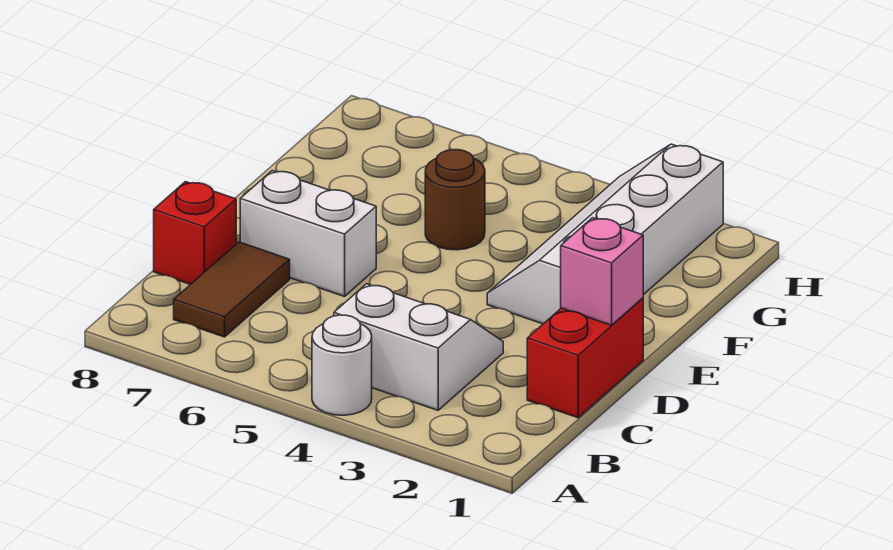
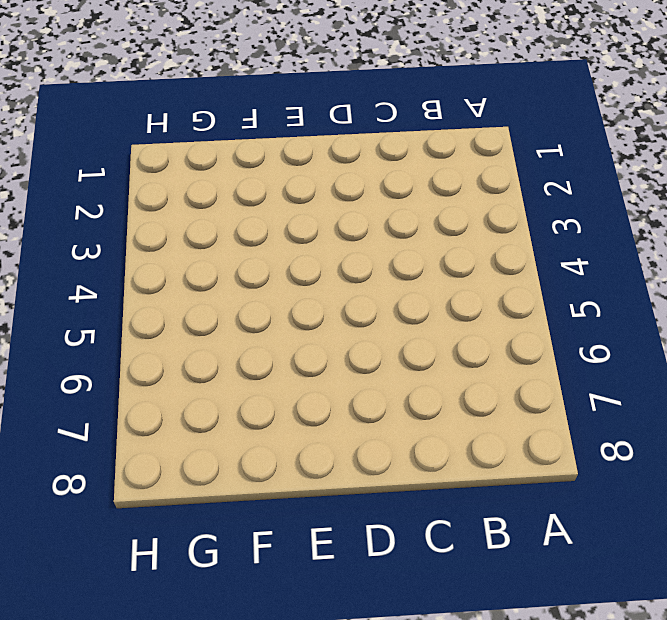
none -> white 1x1 round brick [312,315,372,415]
none -> white 2x2 slope [334,284,503,410]

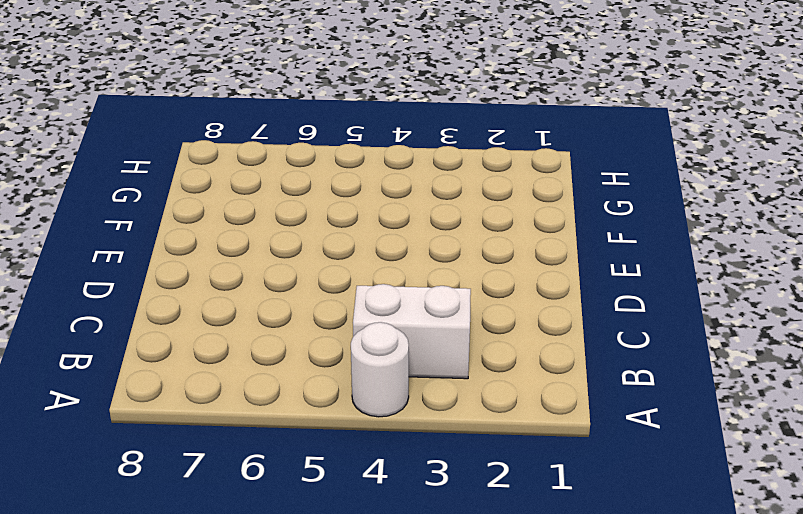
none -> brown 1x2 tile [174,242,290,337]
none -> red 1x2 brick [527,298,643,418]

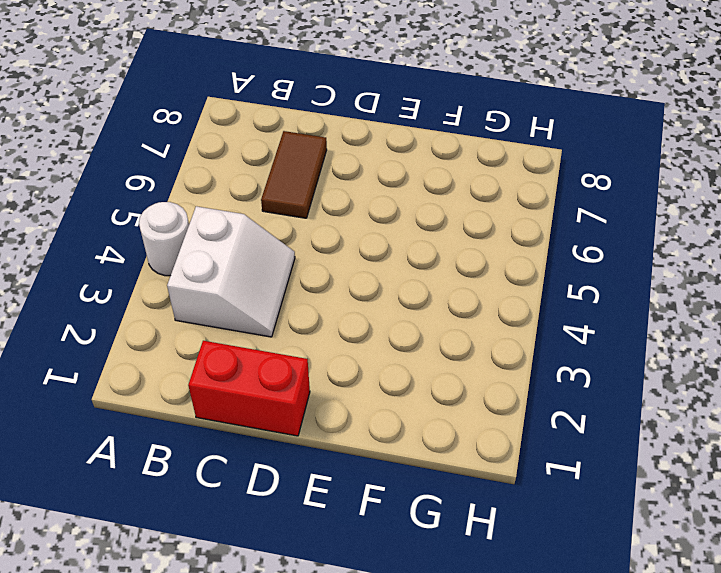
brown 1x2 tile [261,131,327,218] -> brown 1x2 tile turned to [174,242,290,337]
none -> red 1x1 brick [154,182,236,285]
none -> white 1x2 brick [240,171,376,297]

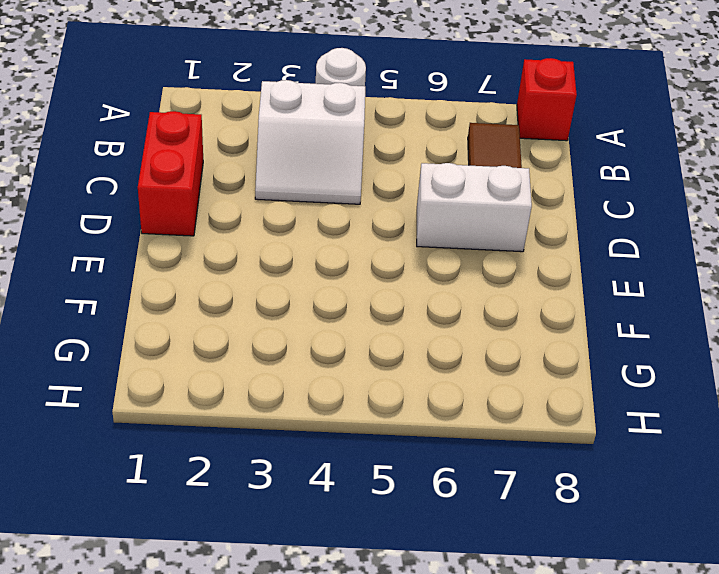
red 1x1 brick [517,58,577,141] -> red 1x1 brick moved to [154,182,236,285]
none -> white 2x4 slope [487,144,723,324]
none -> brown 1x1 round brick [425,150,485,250]

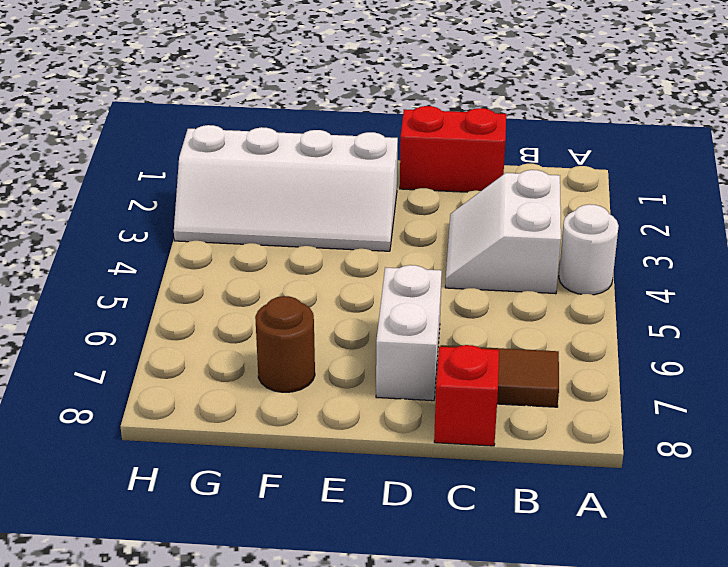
brown 1x1 round brick [255,296,315,392] -> brown 1x1 round brick moved to [425,150,485,250]
none -> pink 1x1 brick [561,218,643,325]

